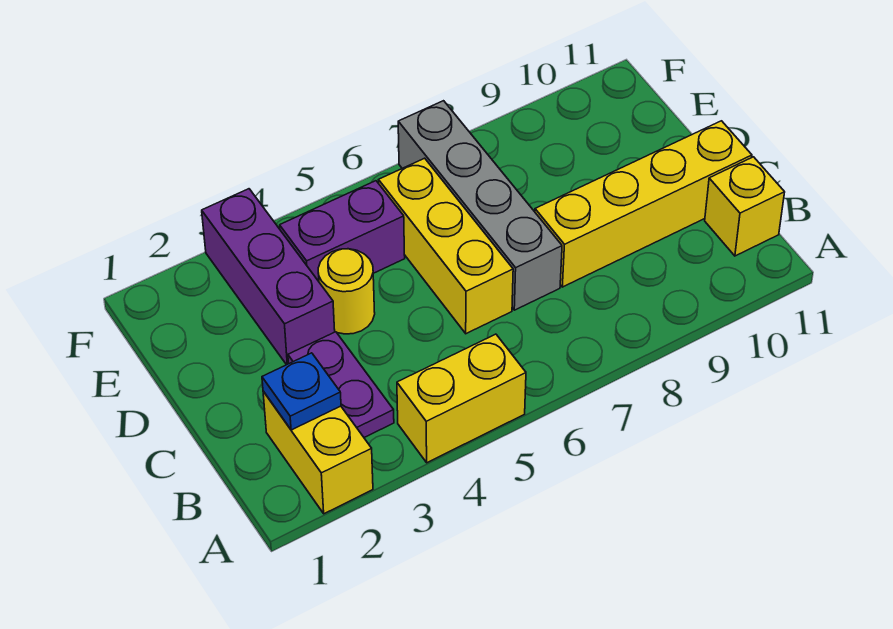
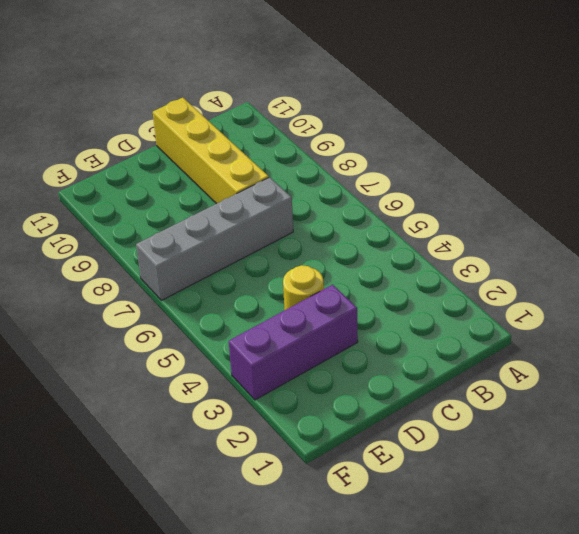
none -> yellow 1x2 brick [263,391,373,514]
none -> yellow 1x2 brick [397,334,526,463]

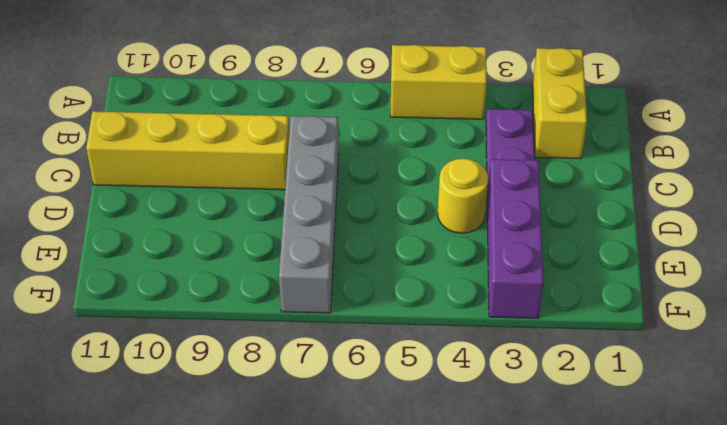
none -> yellow 1x1 brick [705,157,785,256]
none -> yellow 1x3 brick [379,158,513,334]

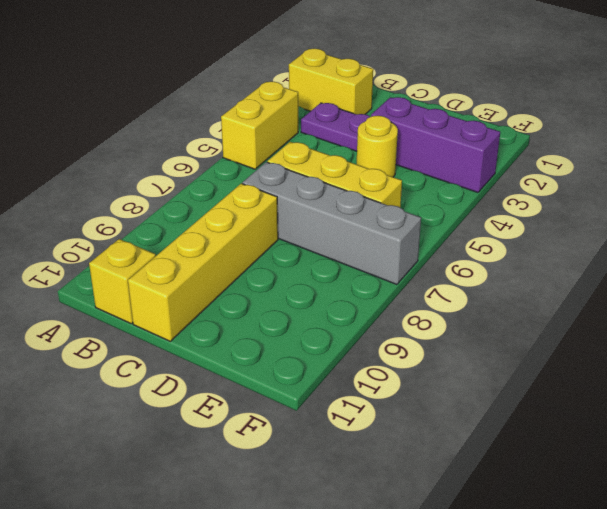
none -> purple 1x2 brick [280,181,405,281]
none -> blue 1x1 plate [262,353,341,430]

